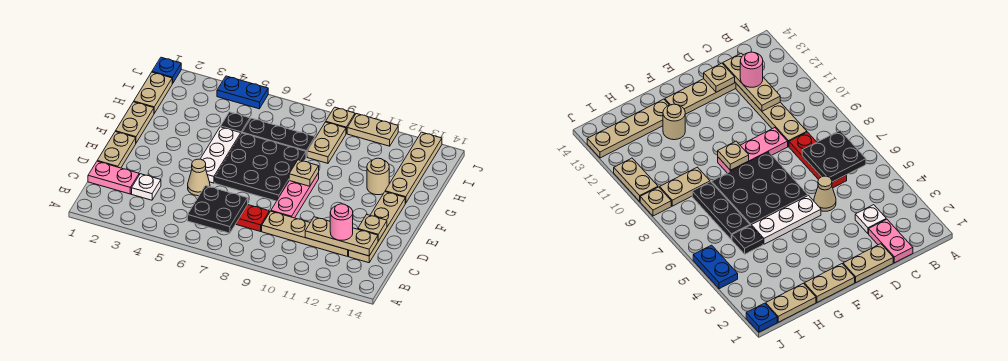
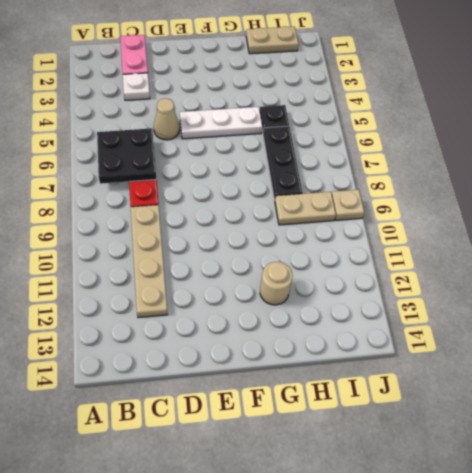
none -> tan 1x4 plate [349,192,405,263]
none -> tan 1x2 plate [97,132,136,168]
none -> pink 1x3 plate [271,173,319,218]

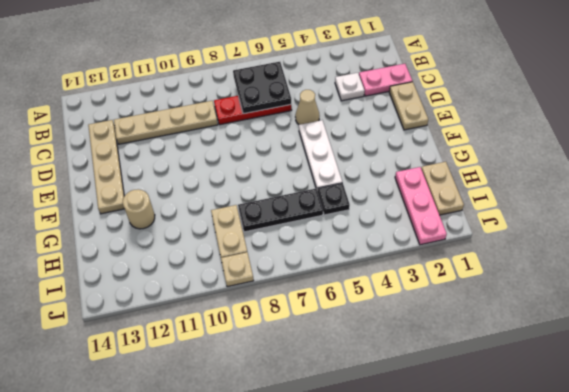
pink 1x3 plate [395,167,447,245] -> pink 1x3 plate moved to [271,173,319,218]
none -> black 3x3 plate [215,133,306,201]
none -> tan 1x2 plate [115,102,154,143]
none -> tan 1x4 plate [385,132,442,203]

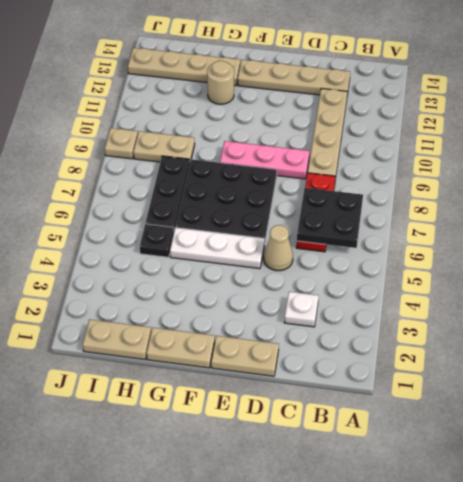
none -> pink 1x2 plate [88,161,139,194]
none -> blue 1x1 plate [152,57,181,84]
none -> blue 1x2 plate [217,76,268,109]

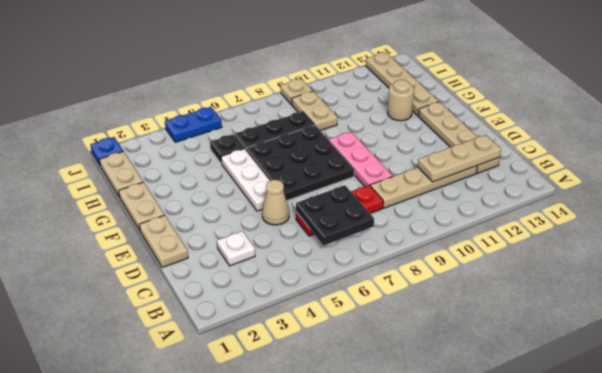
none -> pink 1x2 plate [88,161,139,194]
none -> tan 1x2 plate [347,114,398,146]
none -> tan 1x1 plate [358,214,387,241]

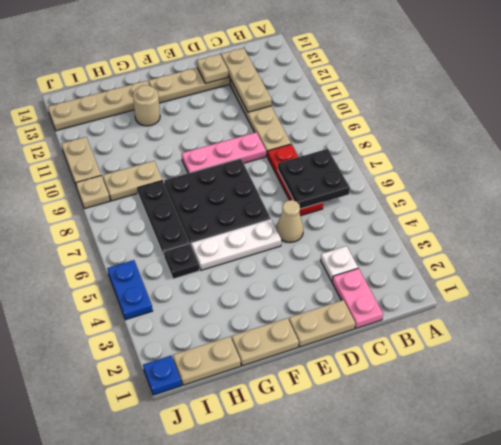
none -> tan 1x1 plate [289,160,319,186]
none -> pink 1x1 round brick [330,204,353,240]

